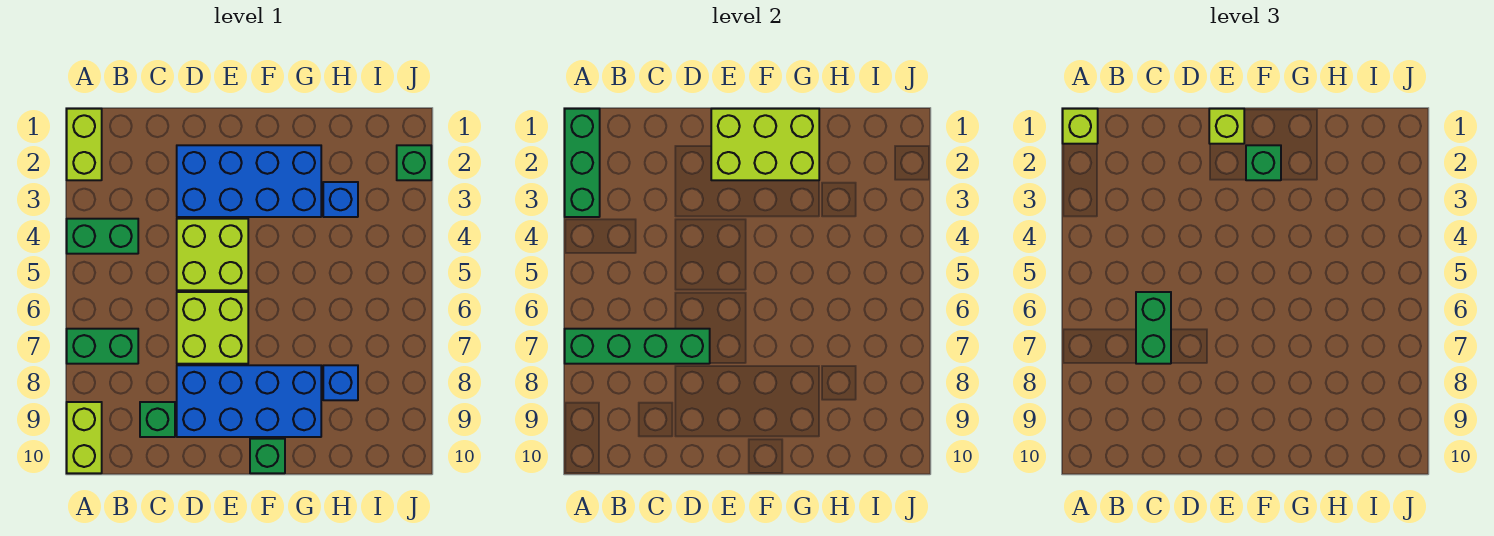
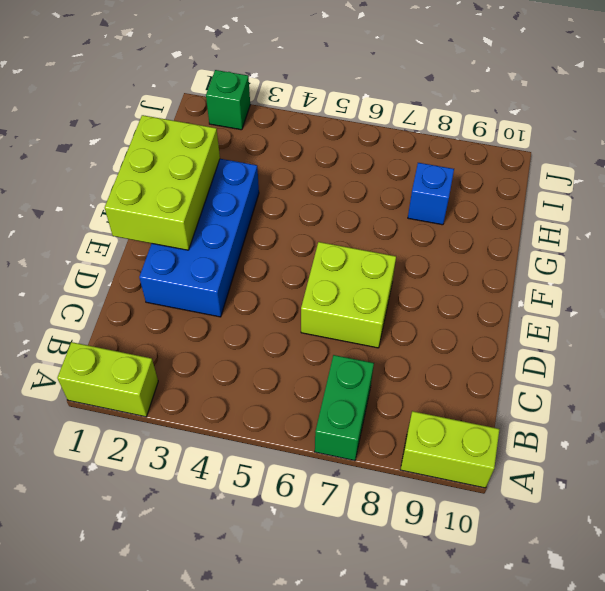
none -> green 1x2 brick [67,219,138,254]
none -> green 1x1 brick [140,402,175,437]
none -> lime 2x2 brick [177,219,248,290]

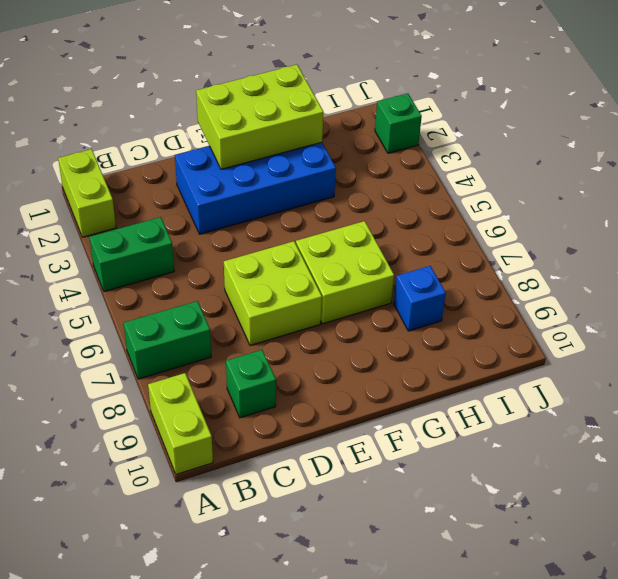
lime 2x2 brick [296,221,394,324] -> lime 2x2 brick moved to [177,219,248,290]
none -> blue 2x4 brick [177,365,321,437]
none -> green 1x1 brick [250,439,285,473]
none -> blue 1x1 brick [323,182,358,217]

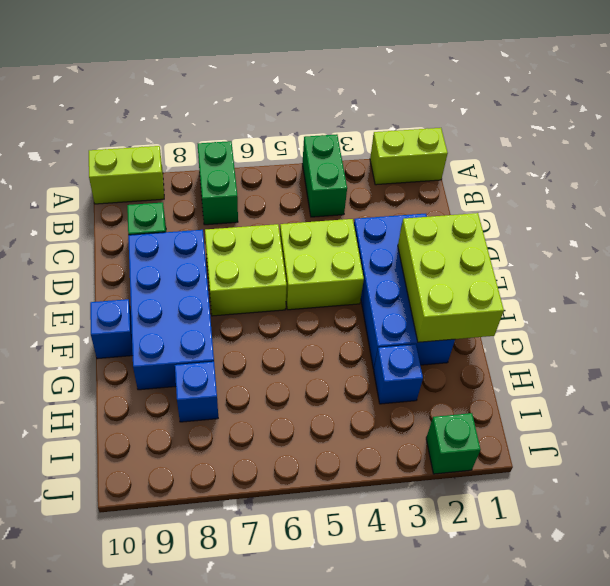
blue 1x1 brick [90,299,133,359] -> green 1x1 brick [250,439,285,473]
none -> green 1x3 brick [565,109,600,217]
none -> green 1x4 brick [565,329,710,364]
none -> lime 1x1 brick [1063,109,1098,144]

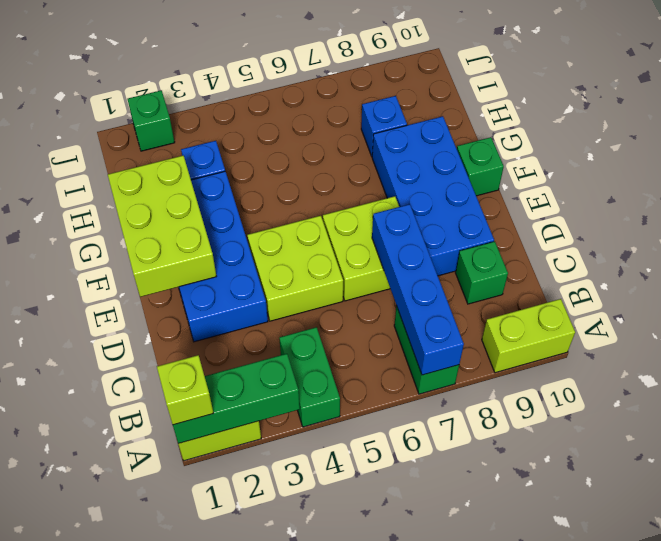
blue 1x4 brick [372,204,464,375] -> green 1x4 brick [565,329,710,364]
none -> green 1x2 brick [1136,292,1171,364]
none -> lime 1x1 brick [1209,109,1244,144]
none -> green 1x1 brick [1246,145,1281,180]

